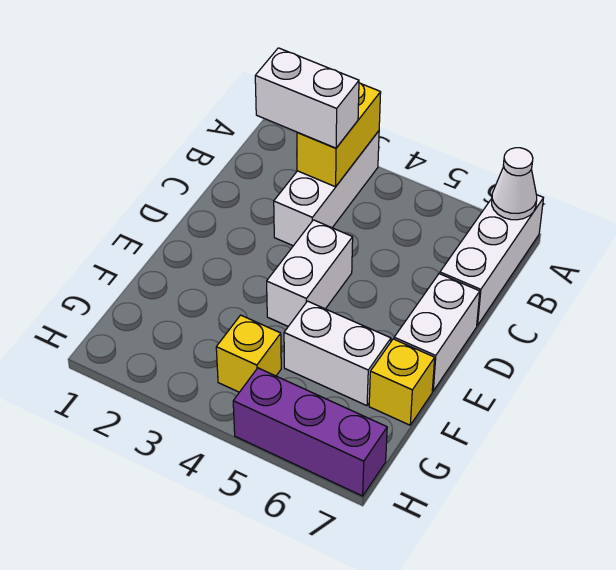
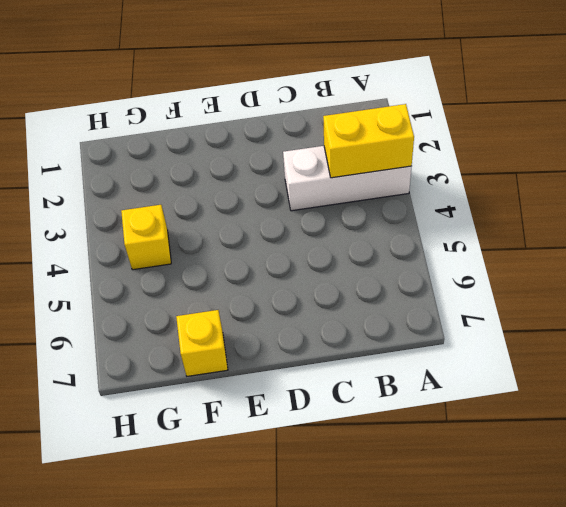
none -> white 1x3 brick [440,195,543,326]
none -> white 1x2 brick [267,220,353,326]

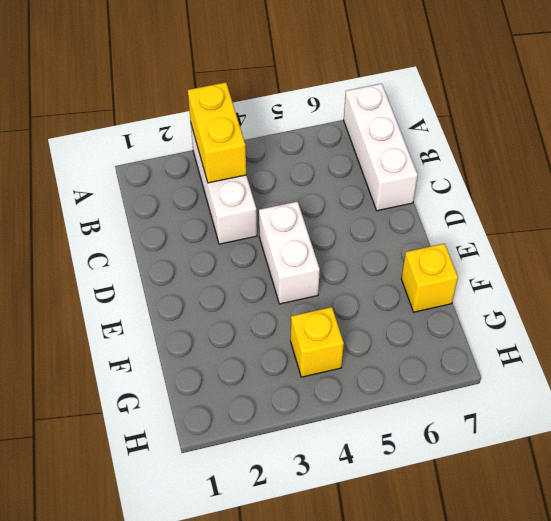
none -> white 1x2 brick [394,274,480,391]
none -> white 1x2 brick [284,301,391,406]

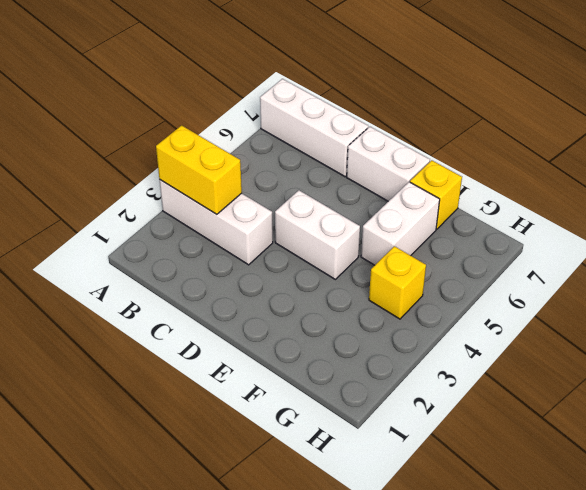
none -> purple 1x3 brick [233,368,387,496]
none -> white 1x1 cone [492,148,537,220]

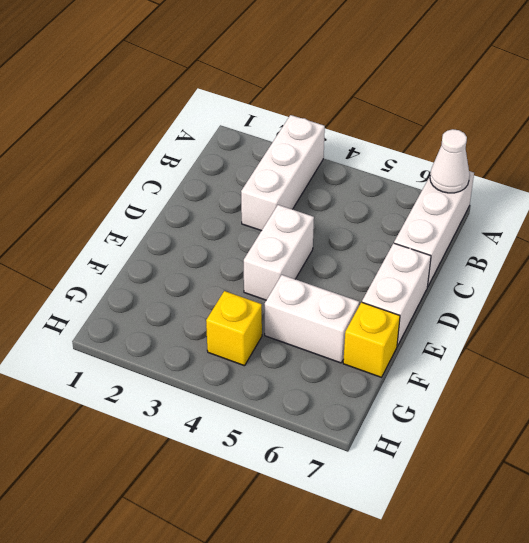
none -> purple 1x3 brick [233,368,387,496]
none -> yellow 1x2 brick [297,83,381,187]

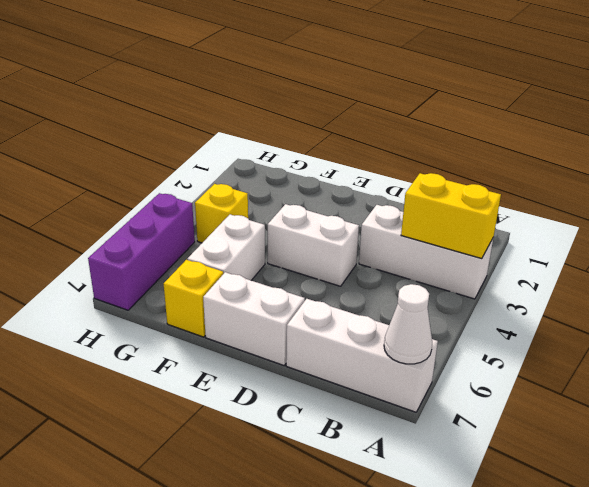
none -> white 1x2 brick [255,48,359,148]

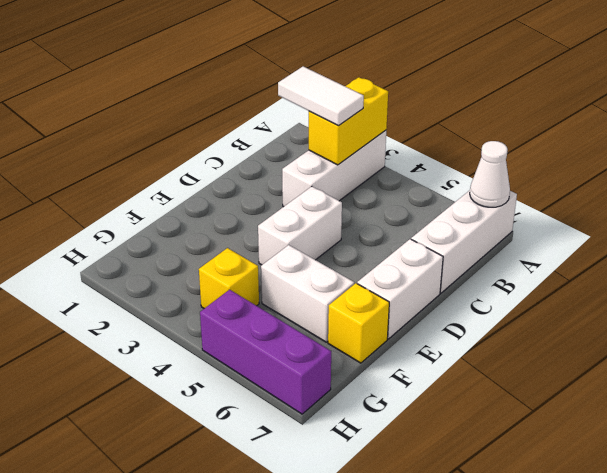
white 1x2 tile [278,66,364,126] -> white 1x2 brick [255,48,359,148]

